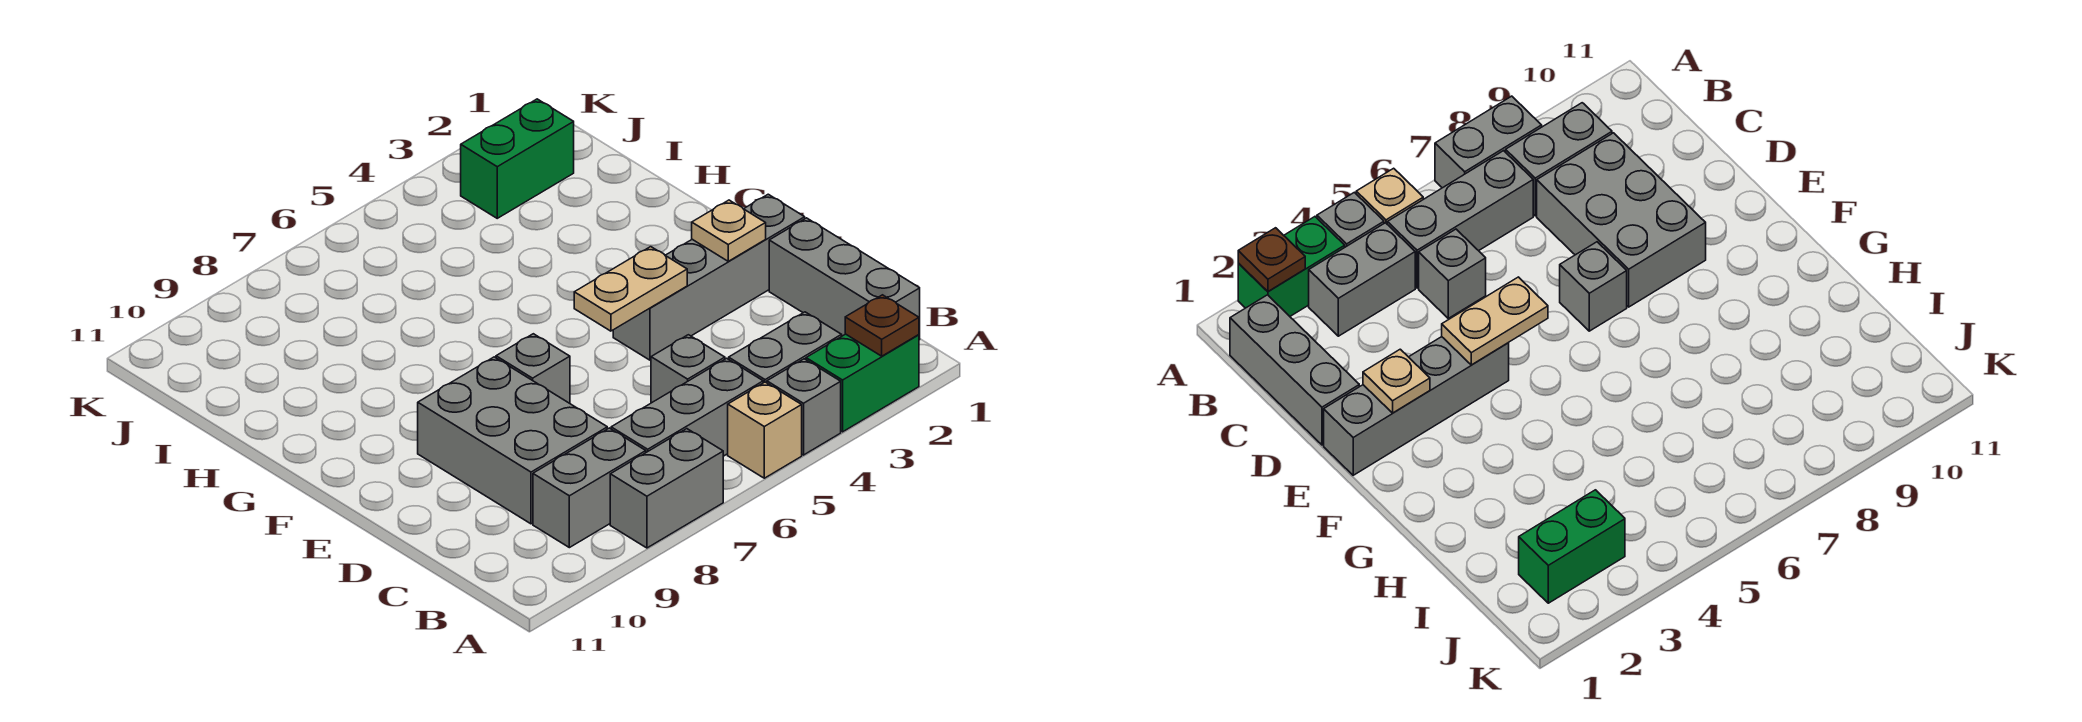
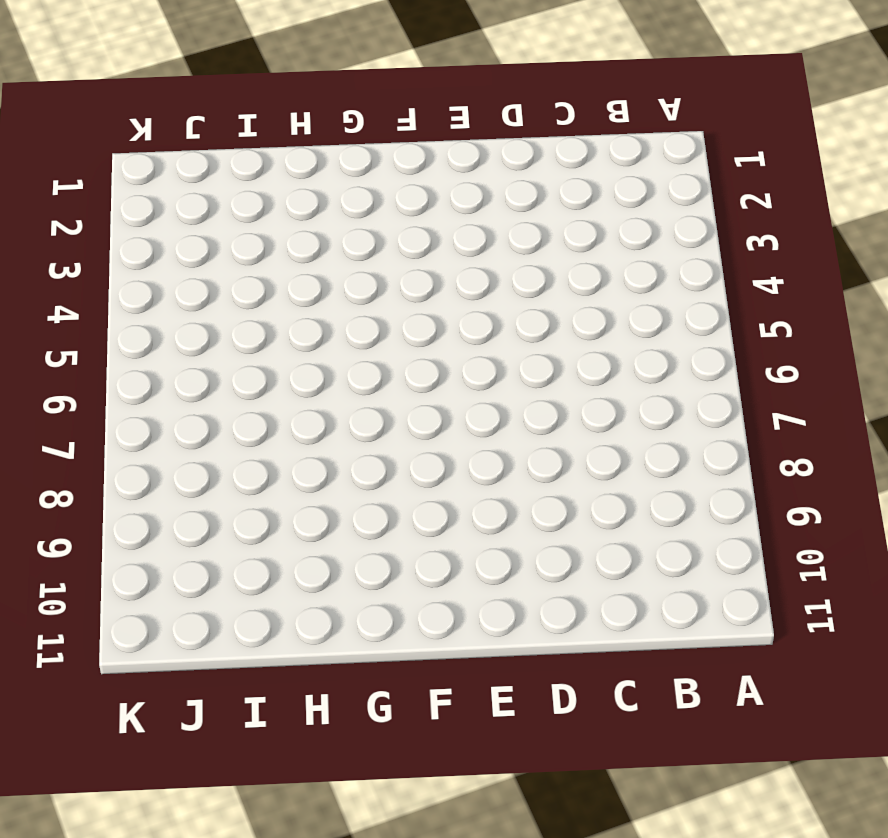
none -> green 1x2 brick [806,334,919,432]
none -> grey 1x1 brick [767,359,841,455]
none -> tan 1x1 brick [728,382,802,478]

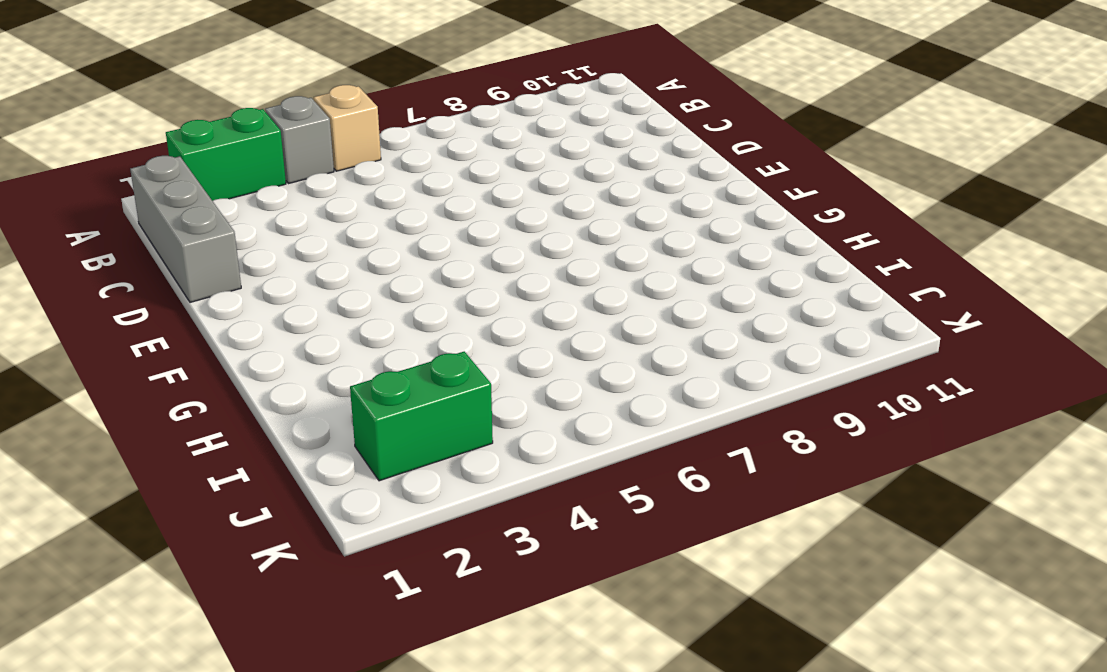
none -> grey 1x2 brick [610,429,723,548]
none -> grey 1x2 brick [729,312,842,383]
none -> grey 1x3 brick [611,358,763,456]

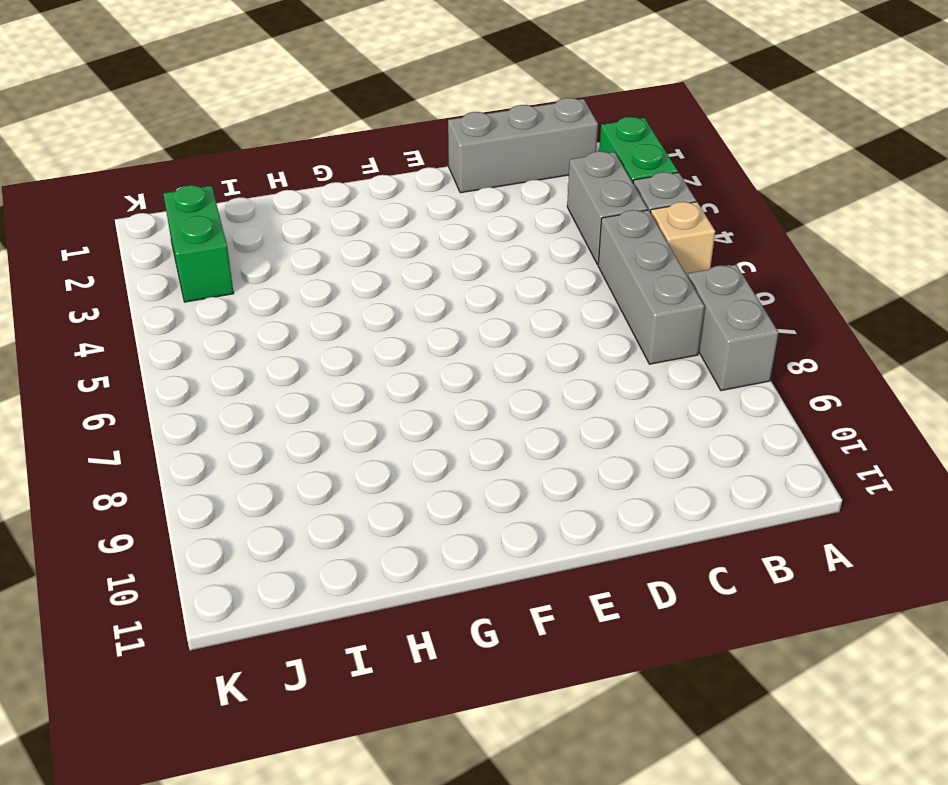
none -> grey 1x2 brick [533,428,646,548]
none -> grey 1x1 brick [651,335,725,403]
none -> grey 2x3 brick [418,357,607,524]

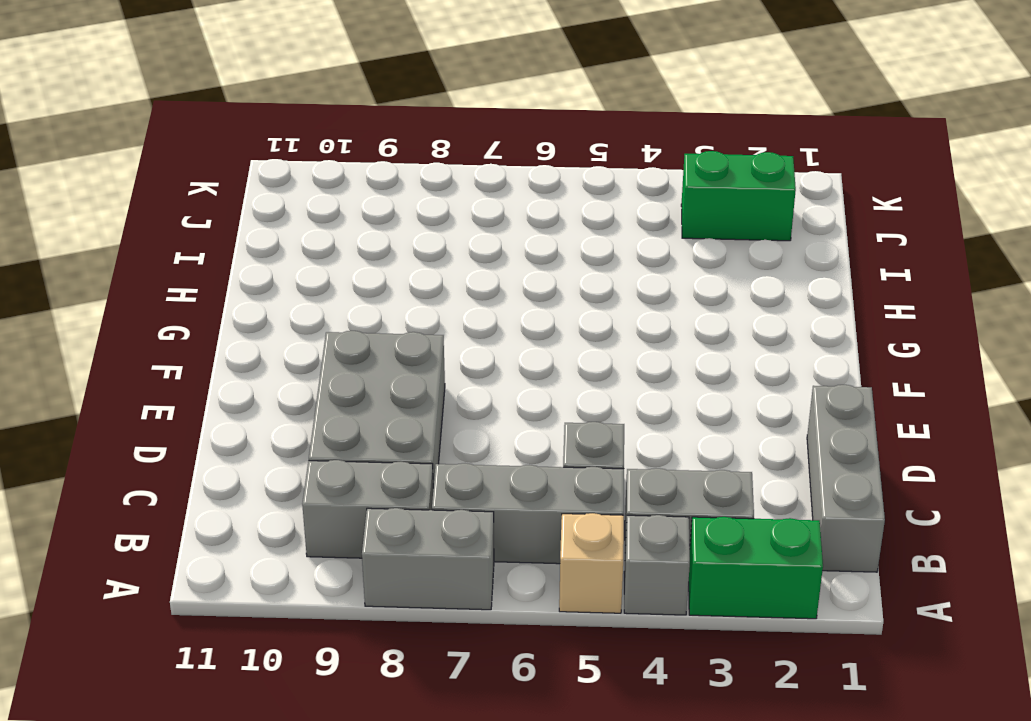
none -> grey 1x4 brick [613,194,805,360]
none -> grey 1x1 brick [496,334,570,403]
none -> brown 1x1 plate [845,295,919,356]

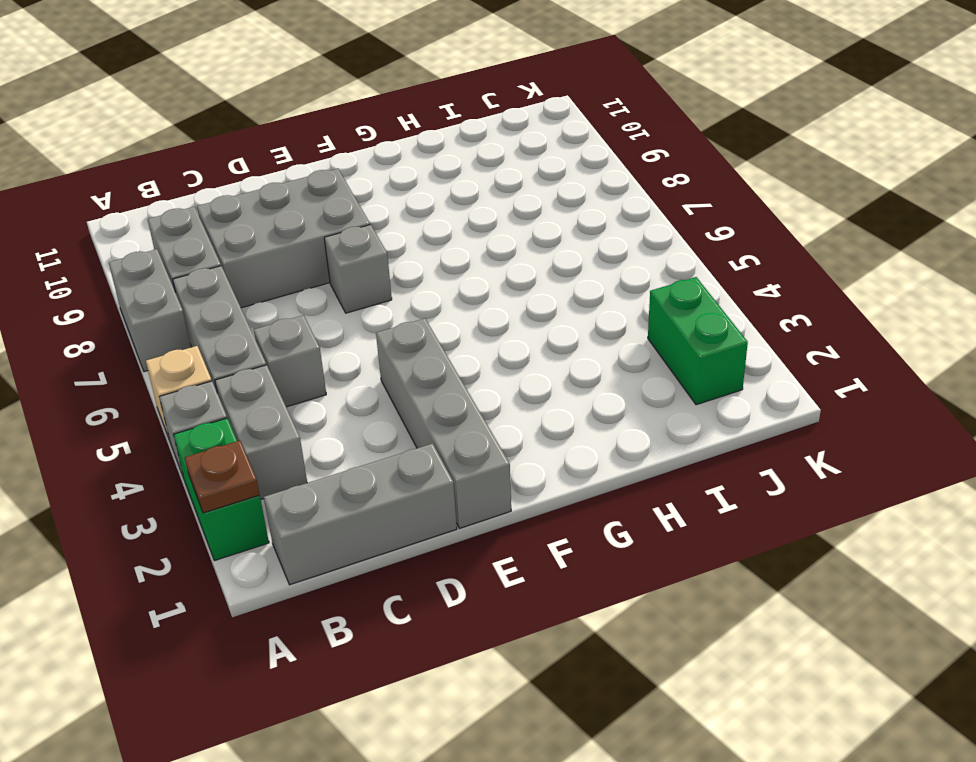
none -> tan 1x1 plate [692,200,766,261]
none -> tan 1x2 plate [574,247,687,331]

